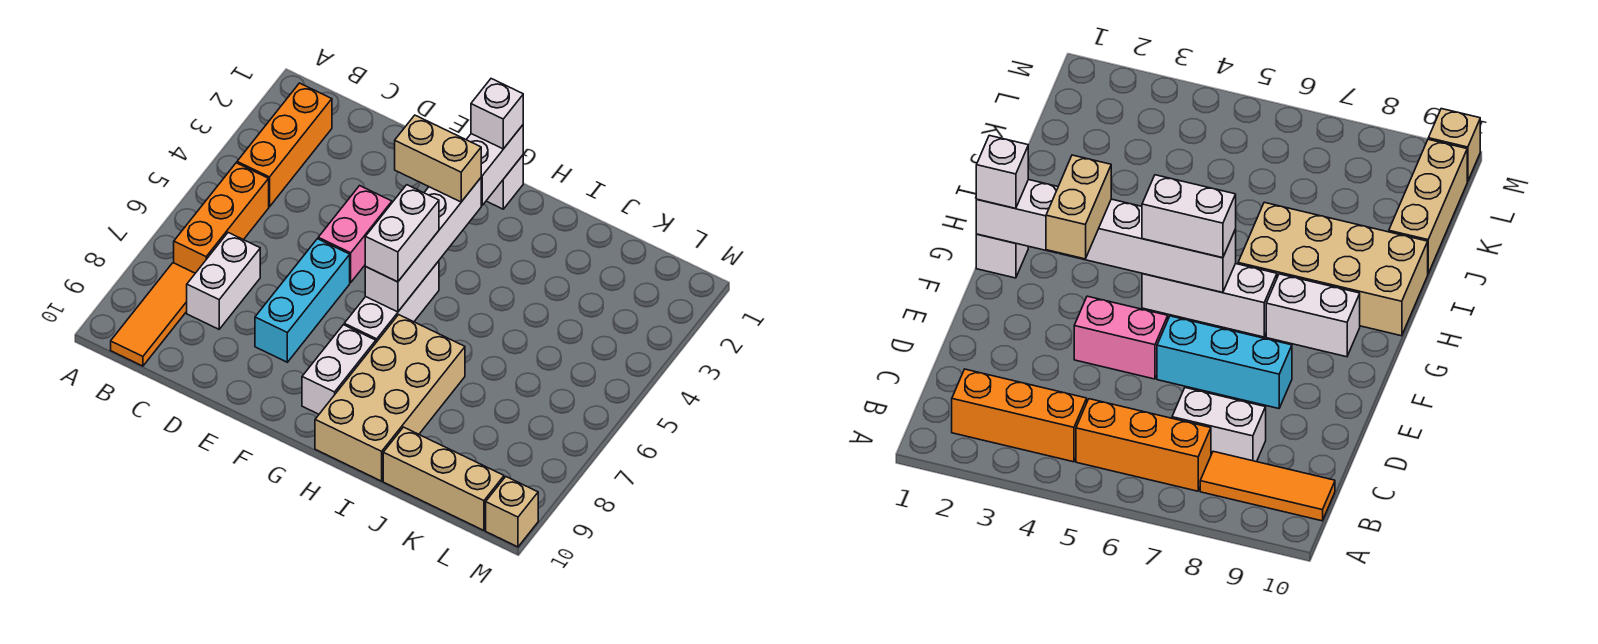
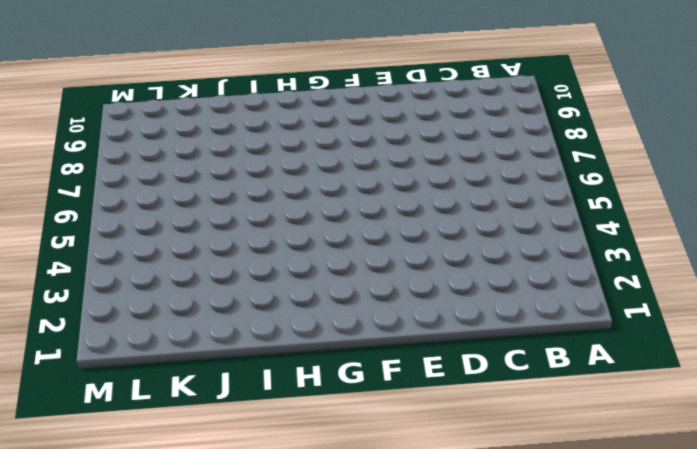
none -> orange 1x3 brick [237,83,332,207]
none -> orange 1x3 brick [174,163,269,273]
none -> orange 1x3 tile [111,263,195,366]

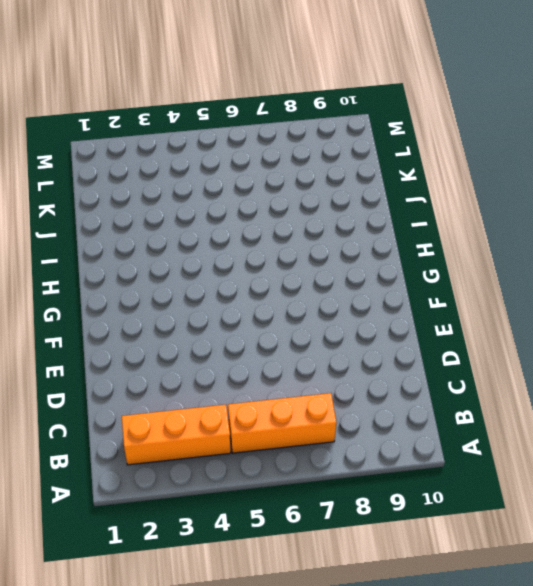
none -> orange 1x3 tile [111,263,195,366]
none -> white 1x2 brick [187,233,260,329]
none -> pink 1x2 brick [318,186,392,283]

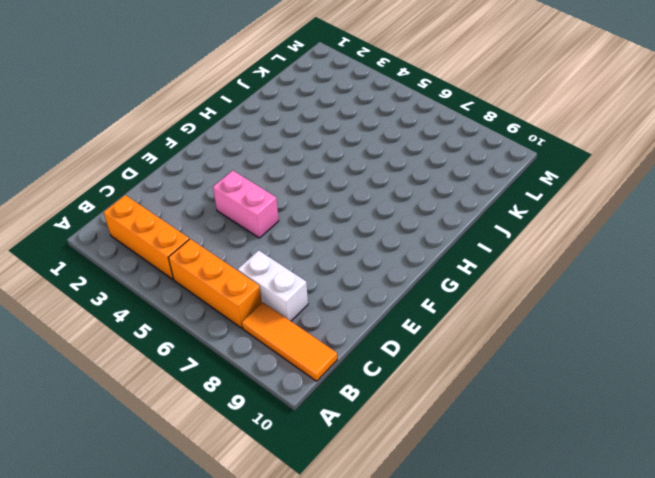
none -> cyan 1x3 brick [255,239,350,362]
none -> white 1x1 brick [487,155,523,209]
none -> white 1x3 brick [344,261,439,342]

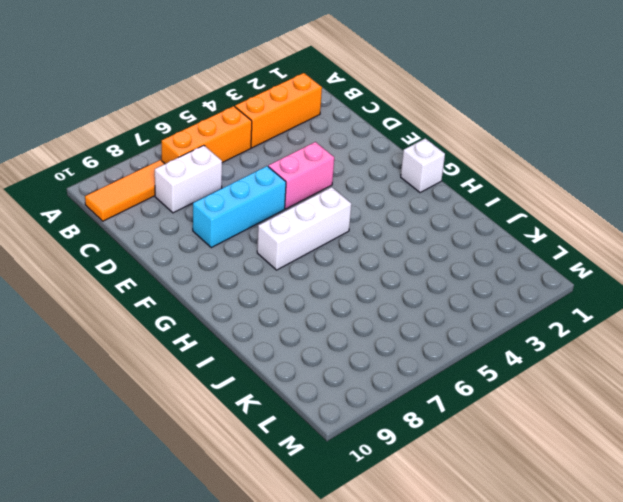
none -> white 1x2 brick [302,325,376,414]
none -> tan 2x4 brick [315,315,465,481]
none -> tan 1x3 brick [383,427,504,530]

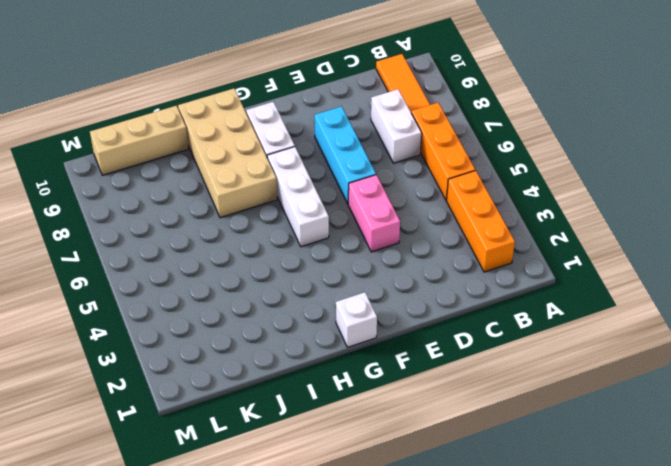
none -> tan 1x1 brick [486,477,538,547]
none -> white 1x2 brick [466,125,523,205]
none -> white 1x4 brick [365,178,481,312]

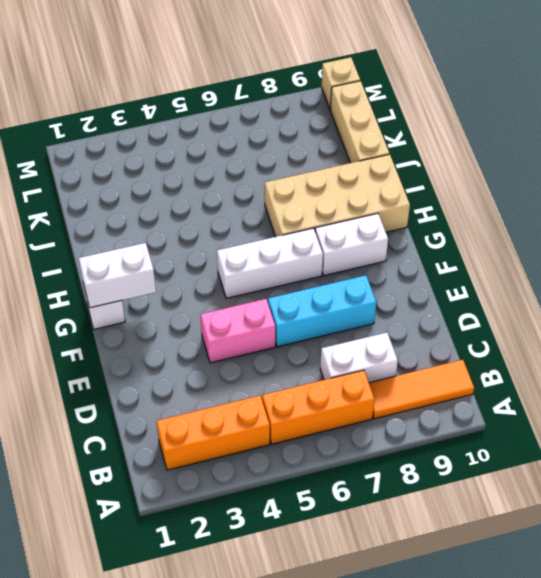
none -> white 1x4 brick [365,178,481,312]
none -> tan 1x2 brick [395,115,481,202]
none -> white 1x1 brick [471,79,523,149]

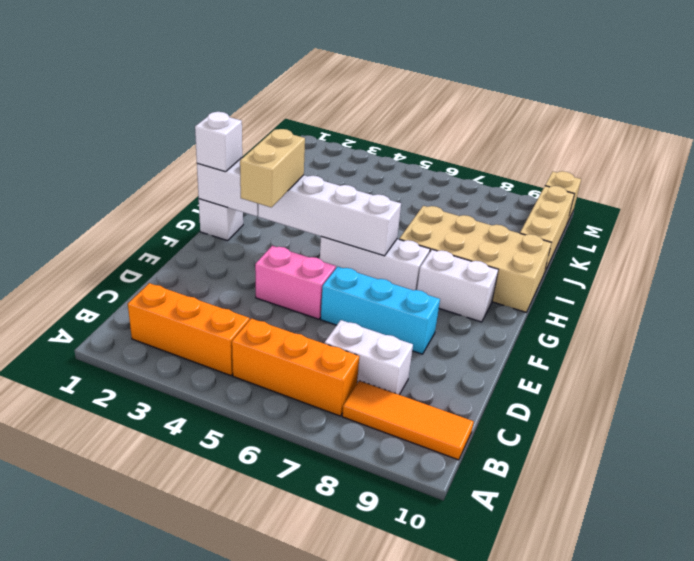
none -> white 1x2 brick [365,185,439,282]

